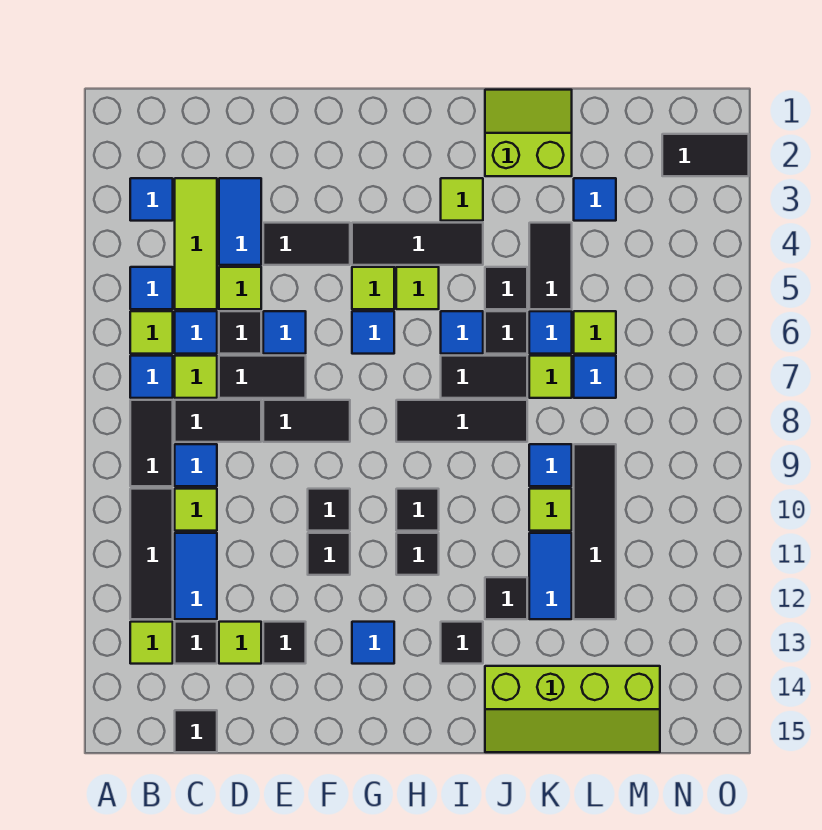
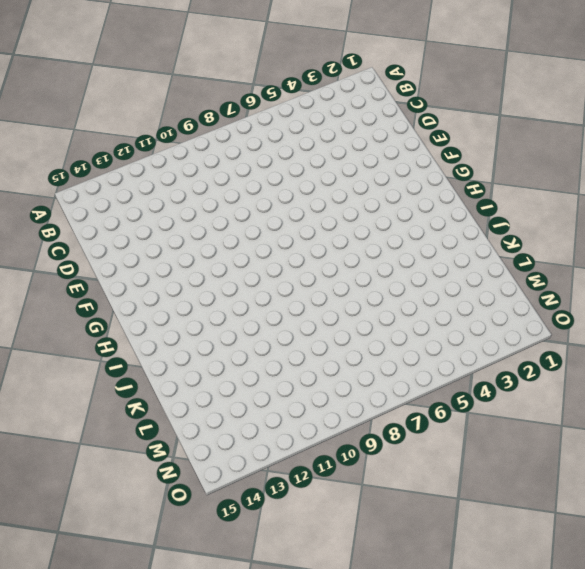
none -> blue 1x1 tile [130,178,173,221]
none -> blue 1x1 tile [130,267,173,309]
none -> lime 1x1 tile [130,311,173,354]
none -> blue 1x1 tile [130,356,173,398]

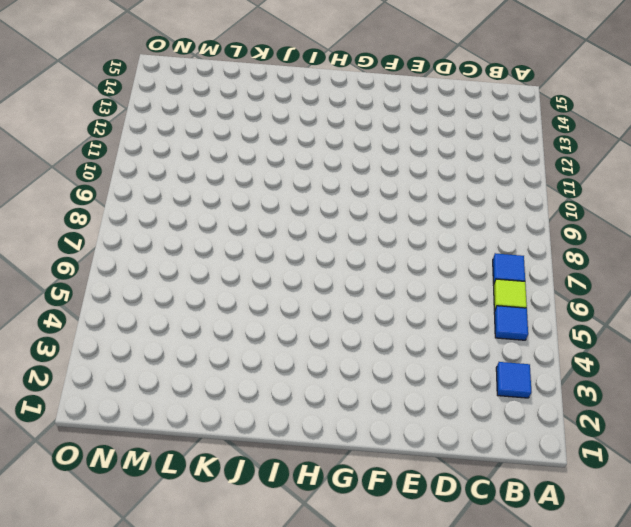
none -> black 1x2 tile [130,400,173,486]
none -> black 1x3 tile [130,489,173,619]
none -> lime 1x1 tile [130,622,173,664]
none -> lime 1x3 tile [175,178,217,309]

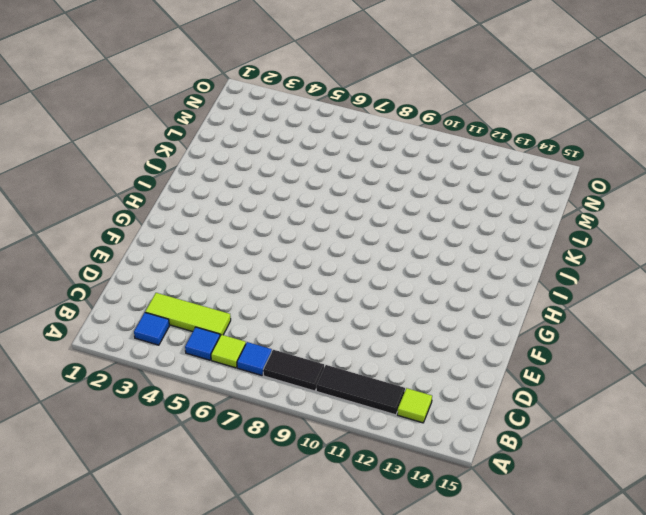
none -> blue 1x1 tile [175,311,217,354]
none -> lime 1x1 tile [175,356,217,398]
none -> black 1x2 tile [175,400,261,442]
none -> blue 1x1 tile [175,444,217,486]

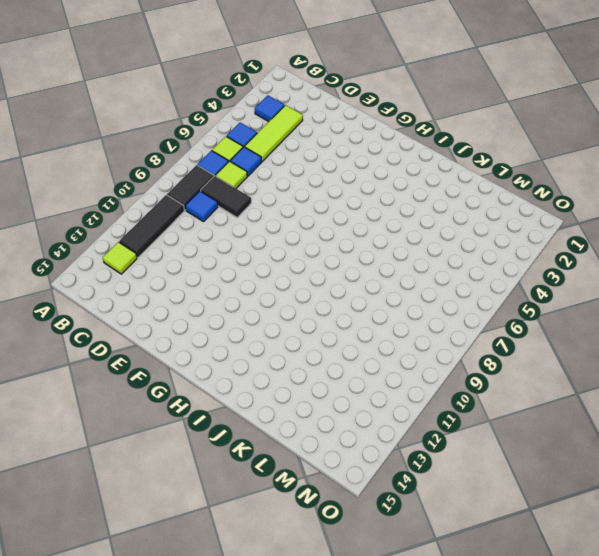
none -> lime 1x1 tile [175,489,217,531]
none -> blue 1x2 tile [175,533,217,619]
none -> black 1x1 tile [175,622,217,664]
none -> black 1x1 tile [175,710,217,752]

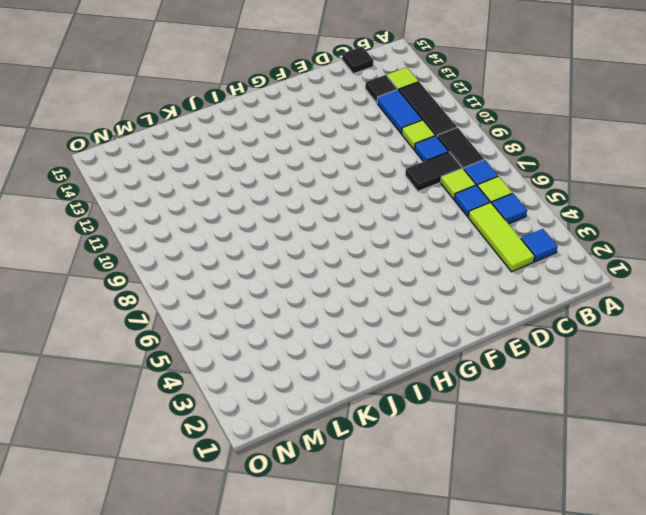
none -> blue 1x2 tile [219,178,261,265]
none -> lime 1x1 tile [219,267,261,309]
none -> black 1x1 tile [219,311,261,354]
none -> black 1x2 tile [219,356,306,398]

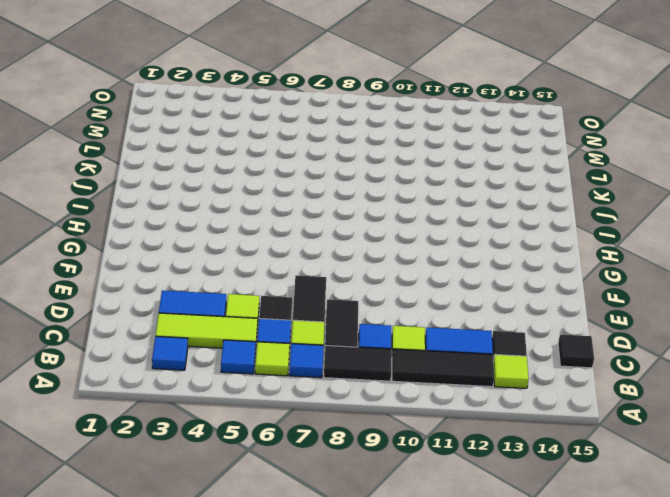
none -> lime 1x1 tile [219,622,261,664]
none -> black 1x2 tile [263,223,350,265]
none -> blue 1x1 tile [263,311,306,354]
none -> black 1x2 tile [263,400,350,442]

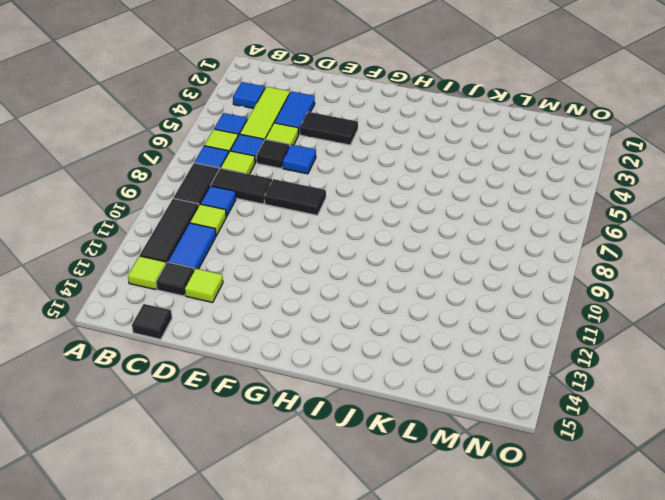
none -> black 1x2 tile [219,356,306,398]
none -> black 1x1 tile [263,622,306,664]
none -> black 1x1 tile [308,489,350,531]
none -> black 1x1 tile [308,533,350,575]

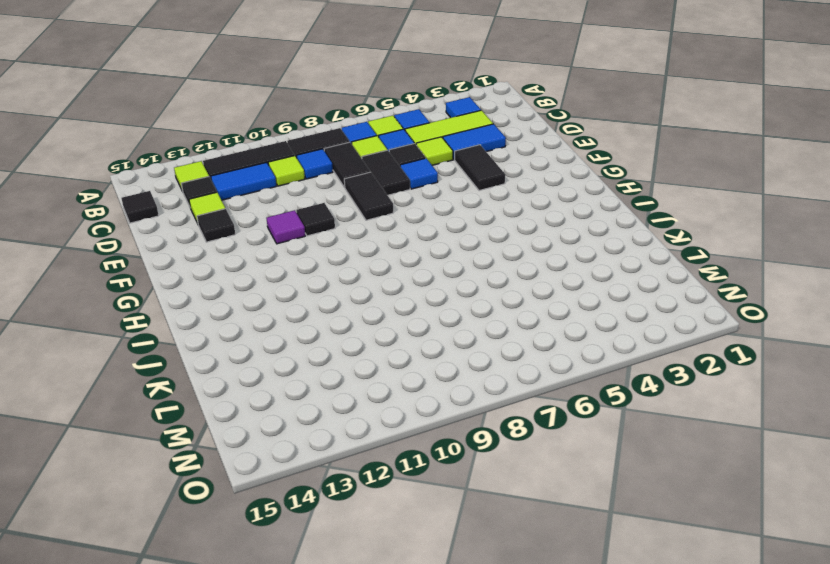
purple 1x1 tile [266,210,305,244] -> black 1x1 tile [308,533,350,575]
none -> black 1x3 tile [352,223,483,265]
none -> lime 1x1 tile [352,267,394,309]
none -> blue 1x1 tile [352,311,394,354]
none -> blue 1x1 tile [352,622,394,664]

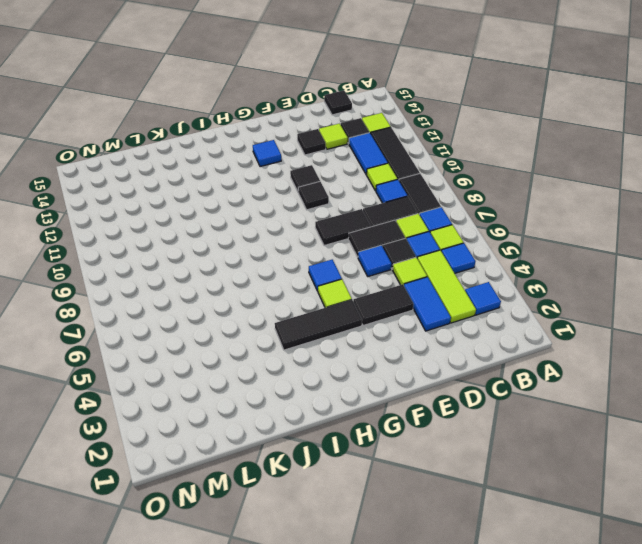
none -> lime 1x1 tile [396,267,439,309]
none -> black 1x3 tile [396,400,527,442]
none -> black 1x1 tile [396,489,439,531]
none -> black 1x1 tile [396,533,439,575]

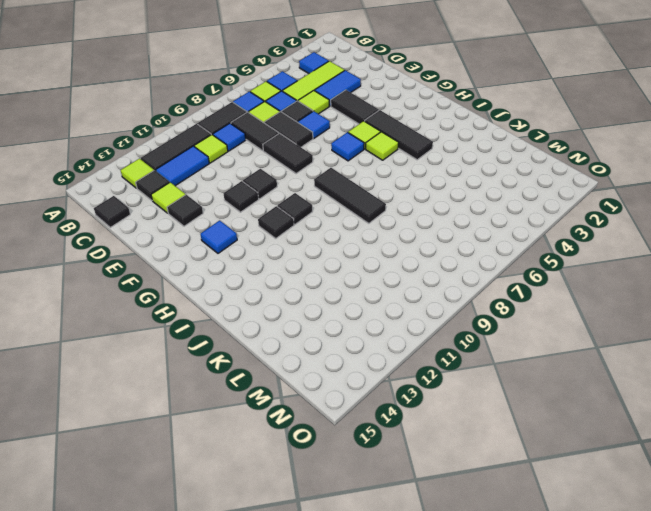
none -> lime 1x1 tile [441,178,483,221]
none -> blue 1x1 tile [441,311,483,354]
none -> black 1x2 tile [441,356,527,398]
none -> black 1x1 tile [441,622,483,664]

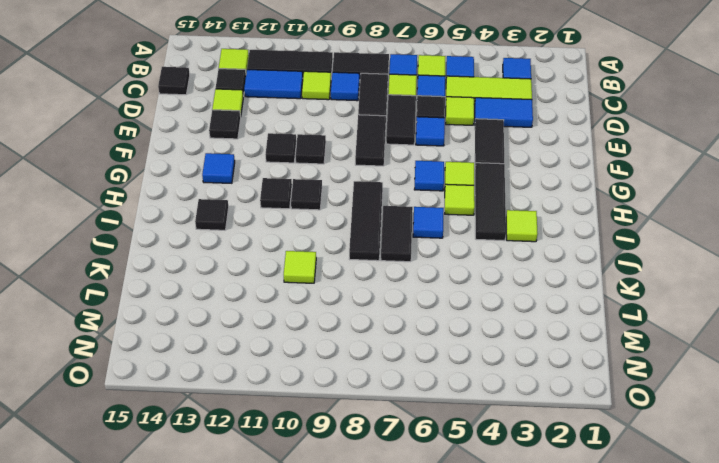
none -> lime 2x2 slope [485,90,572,176]
none -> black 1x1 tile [485,267,527,309]
none -> black 1x1 tile [485,311,527,354]
none -> black 1x1 tile [485,577,527,619]

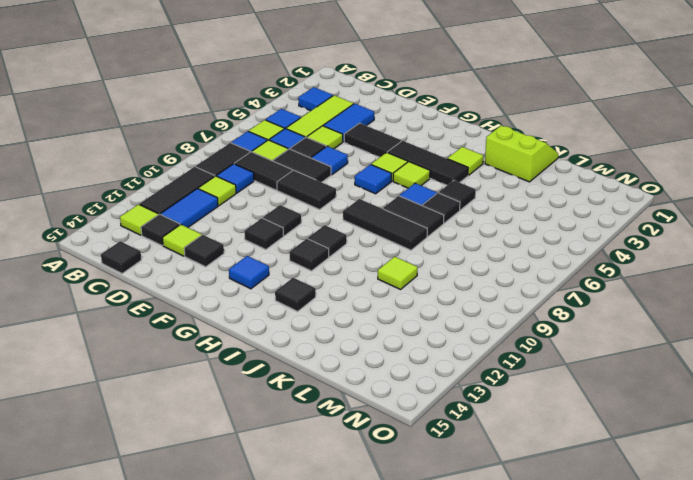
none -> black 1x1 tile [485,577,527,619]
none -> lime 2x4 slope [485,666,660,752]
none -> black 1x2 tile [529,223,572,309]
none -> blue 1x1 tile [529,311,572,354]

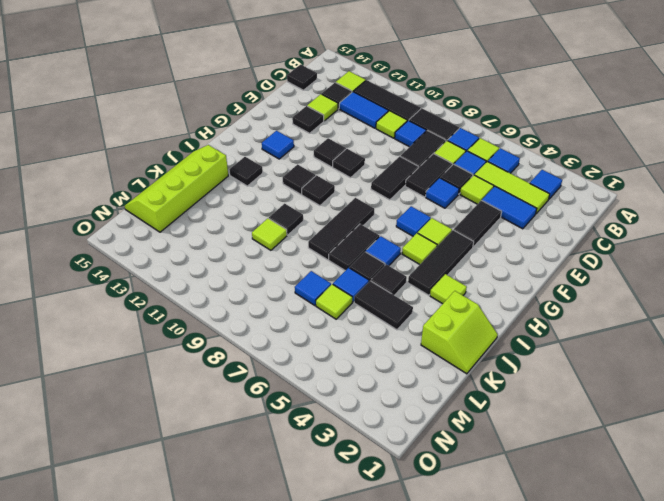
black 1x1 tile [269,204,303,235] -> black 1x1 tile moved to [485,577,527,619]
none -> lime 1x1 tile [529,356,572,398]
none -> blue 1x1 tile [529,444,572,486]
none -> blue 1x2 tile [529,533,572,619]
none -> blue 1x1 tile [574,178,616,221]

